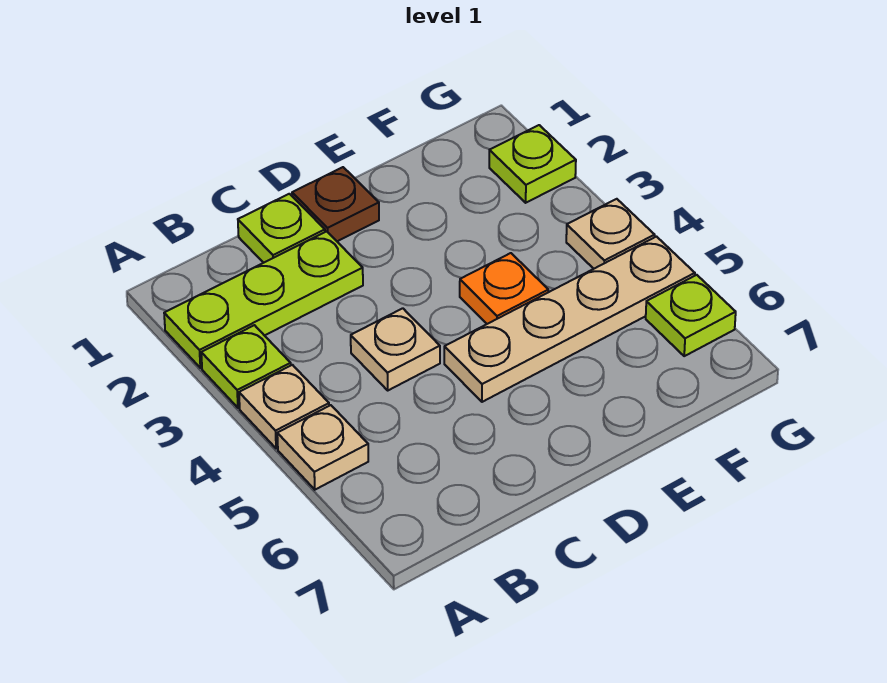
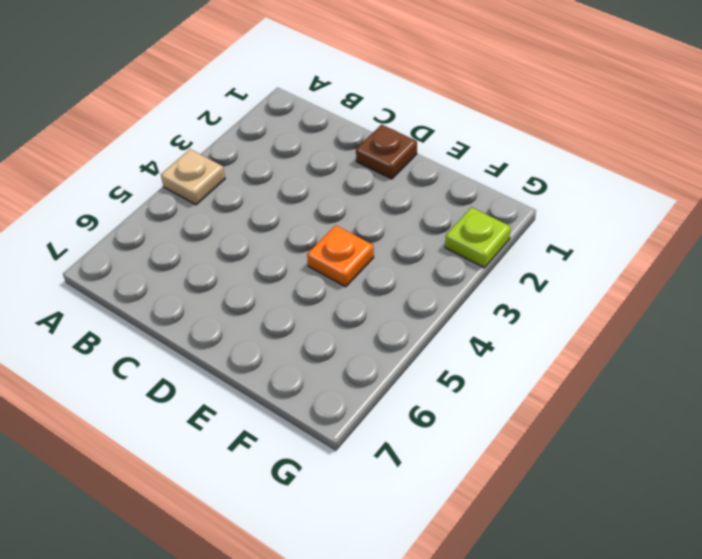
none -> lime 1x3 plate [164,231,363,368]
none -> lime 1x1 plate [201,325,291,408]
none -> tan 1x1 plate [277,405,368,490]

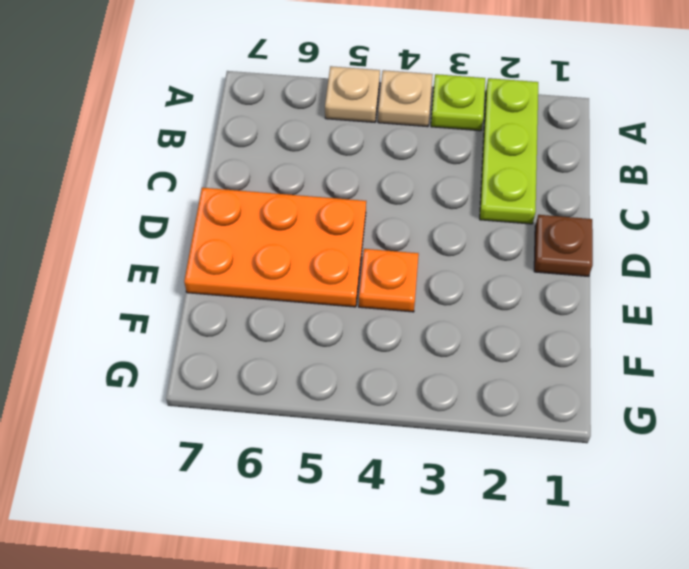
orange 2x3 plate [184,188,366,307] -> tan 1x4 plate [444,237,695,402]
none -> lime 1x1 plate [238,194,325,263]
none -> tan 1x1 plate [351,308,440,390]
none -> lime 1x1 plate [489,125,576,203]

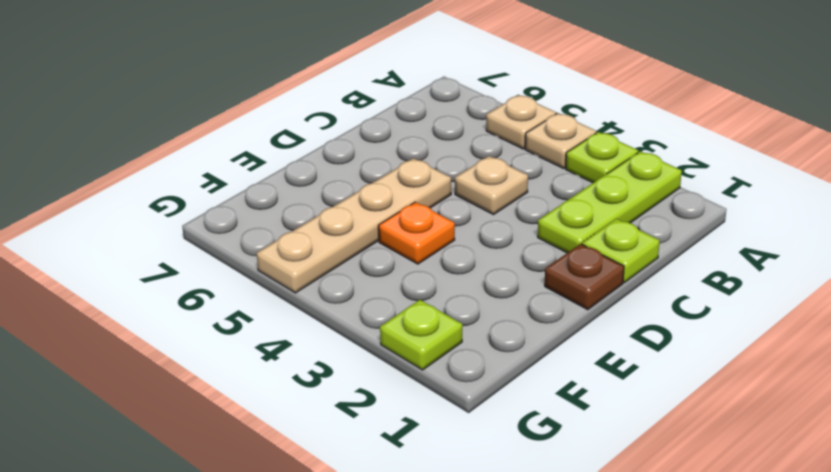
none -> tan 1x1 plate [566,199,655,269]
none -> lime 1x1 plate [646,275,736,356]

